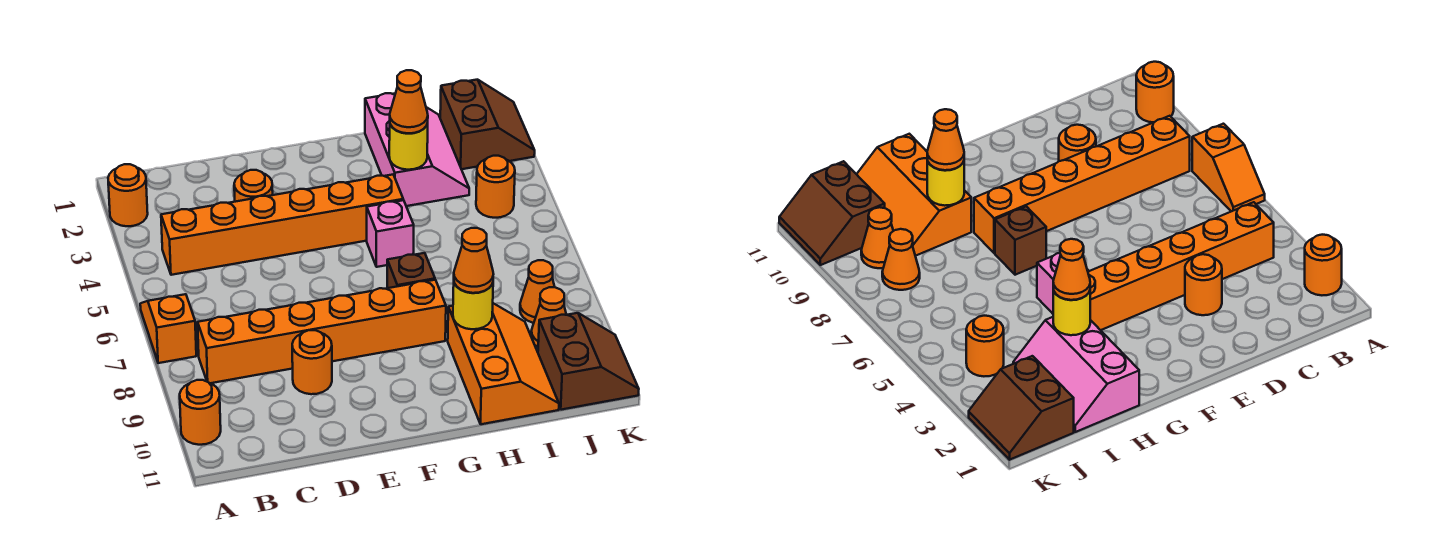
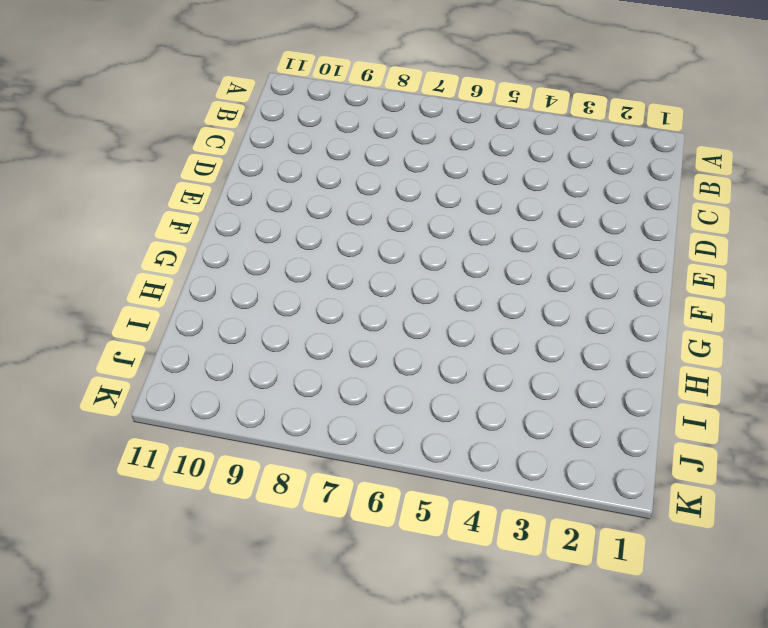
none -> orange 1x1 round brick [108,164,148,226]
none -> orange 1x2 slope [140,294,196,363]
none -> orange 1x1 round brick [180,380,221,445]

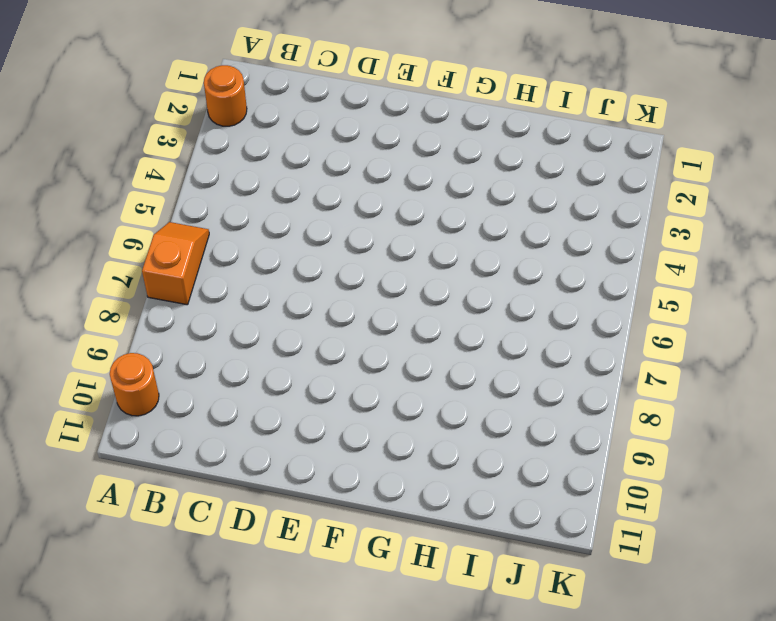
none -> orange 1x6 brick [161,175,403,275]
none -> orange 1x6 brick [198,280,446,383]
none -> orange 1x1 round brick [234,170,273,202]

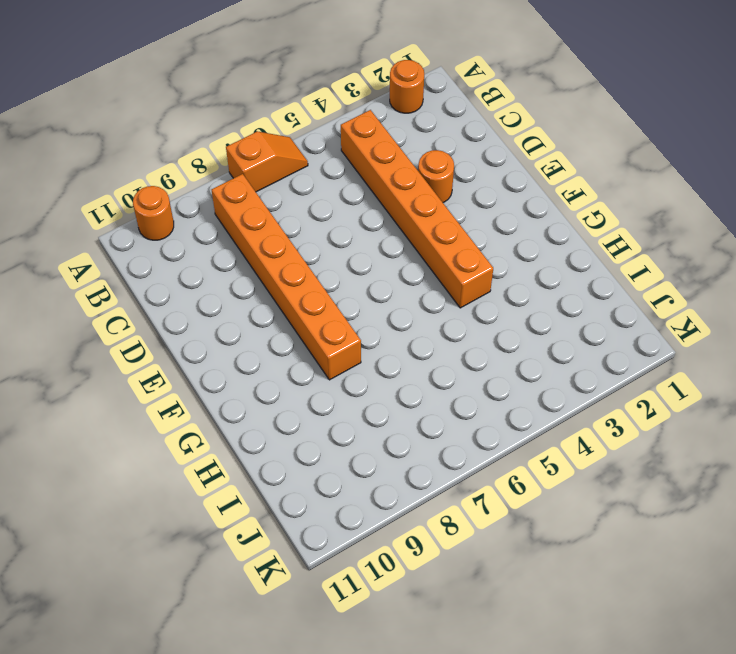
none -> orange 1x1 round brick [292,330,332,394]
none -> pink 1x1 brick [367,200,414,267]
none -> brown 1x1 brick [387,253,435,288]

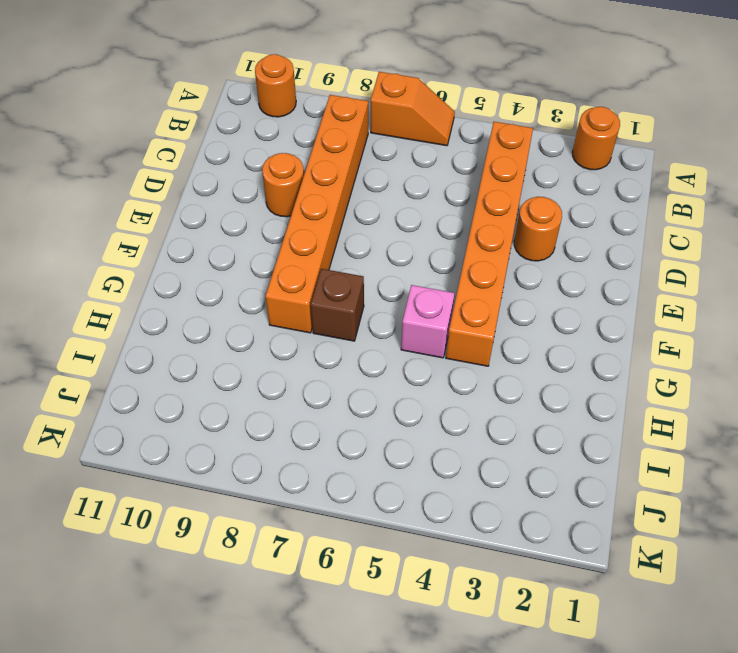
none -> pink 2x3 slope [365,93,469,206]
none -> orange 2x3 slope [448,303,559,424]
none -> brown 2x2 slope [440,80,535,169]

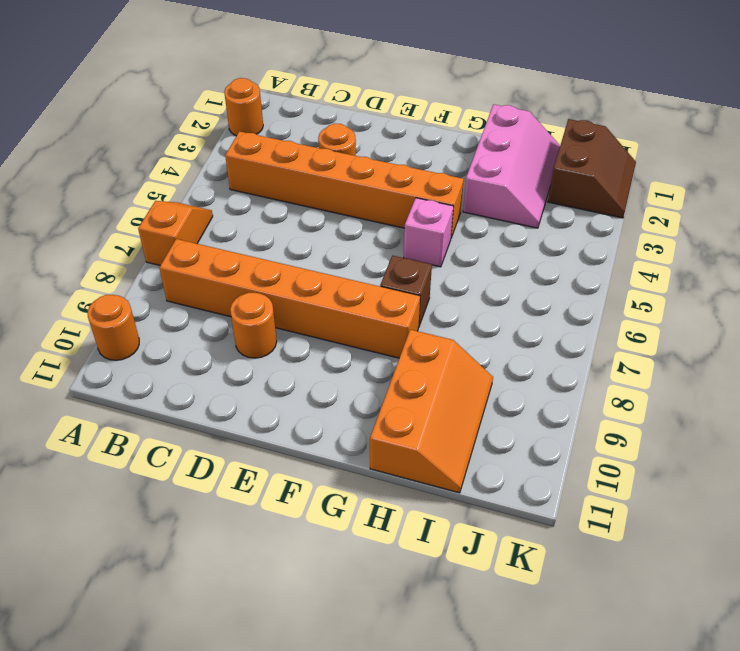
none -> orange 1x1 round brick [476,156,515,218]
none -> orange 1x1 cone [520,260,555,323]
none -> orange 1x1 cone [531,287,566,347]

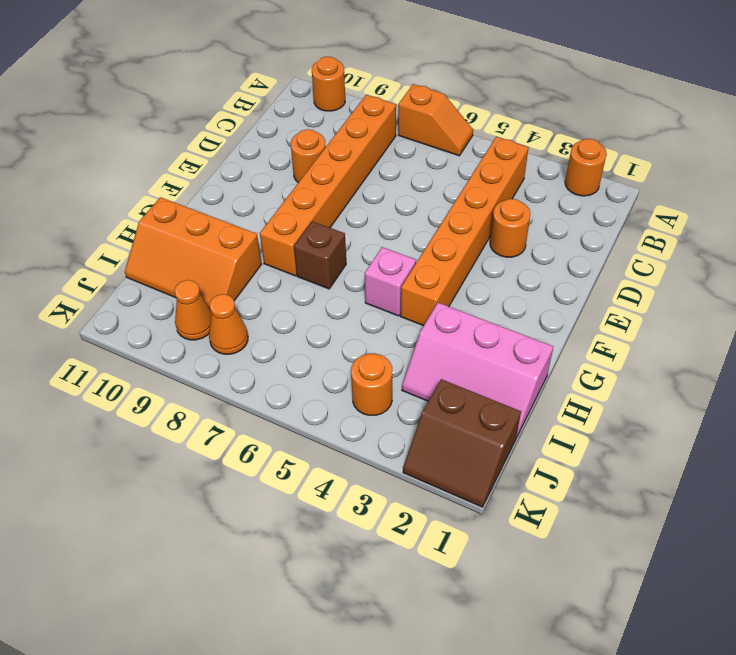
none -> brown 2x2 slope [538,313,639,410]
none -> yellow 1x1 round brick [389,123,428,170]
none -> yellow 1x1 round brick [453,283,493,329]

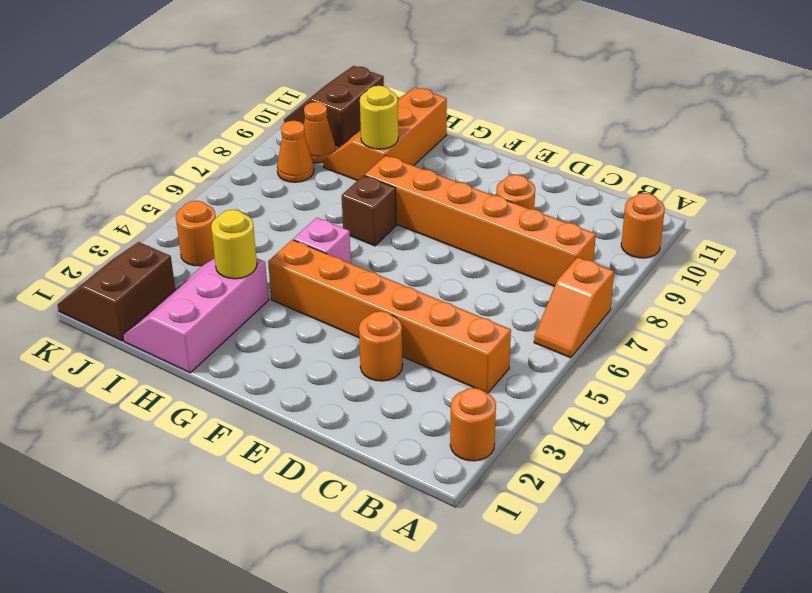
none -> orange 1x1 cone [390,70,428,133]
none -> orange 1x1 cone [454,228,493,293]

